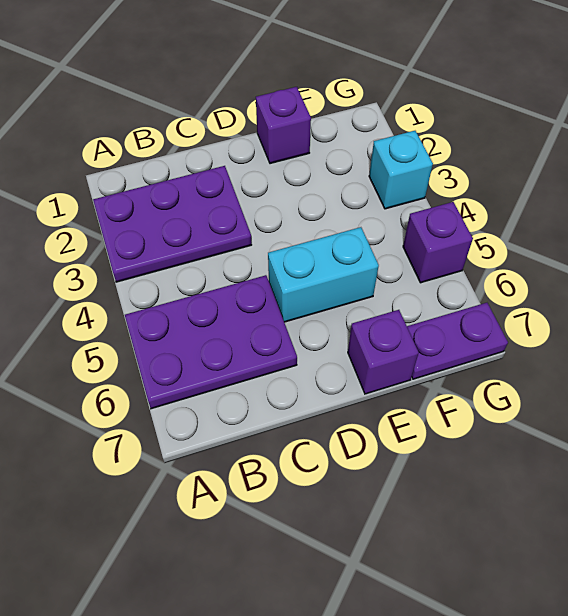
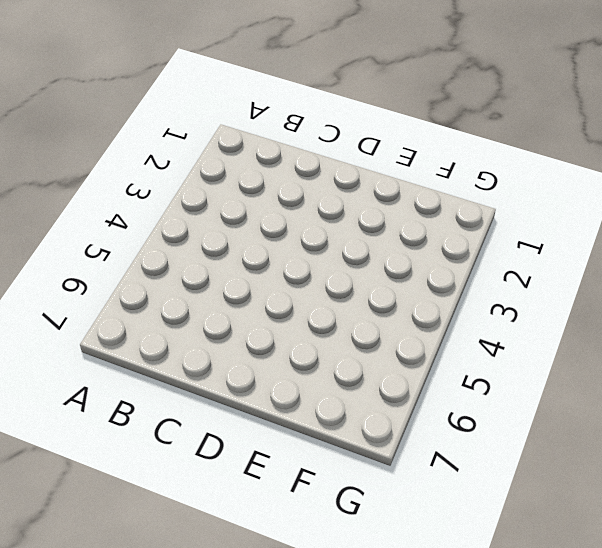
none -> purple 2x3 plate [93,166,252,282]
none -> purple 2x3 plate [125,275,297,409]

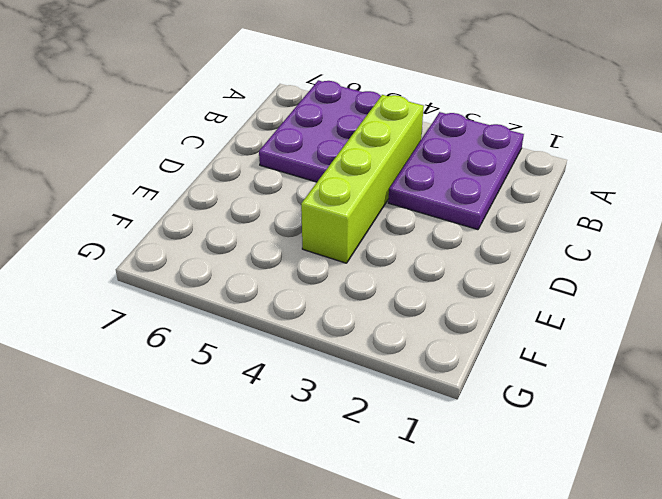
lime 1x4 brick [301,95,424,263] -> none
none -> cyan 1x2 brick [268,227,379,322]
none -> purple 1x1 brick [256,87,311,164]

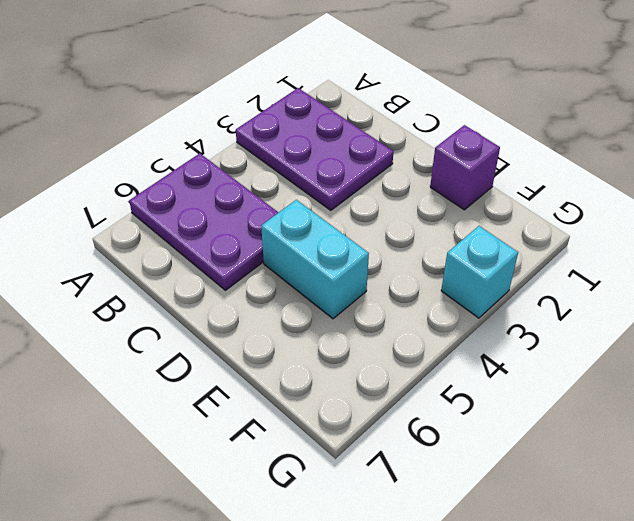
none -> purple 1x1 brick [348,310,419,394]
none -> purple 1x2 plate [407,303,508,379]

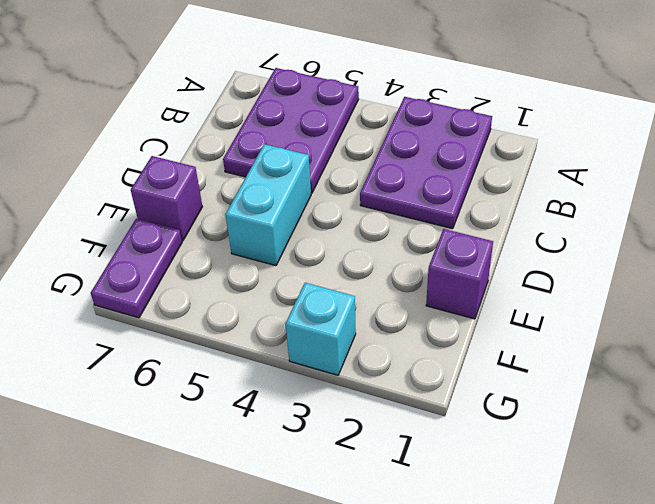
none -> purple 1x1 brick [403,202,473,283]

